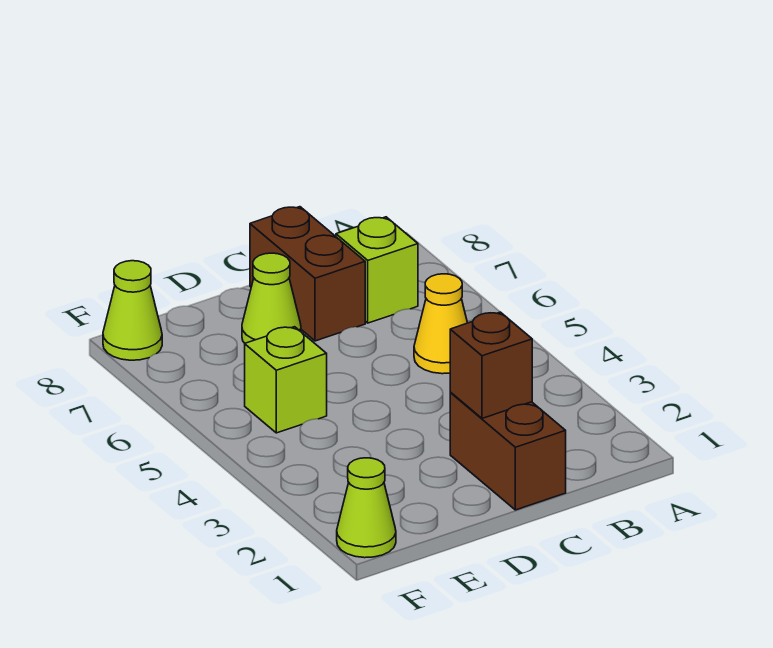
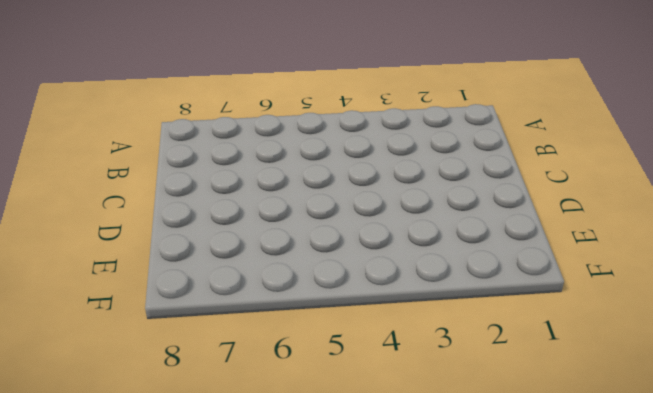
none -> yellow 1x1 cone [414,274,467,374]
none -> lime 1x1 brick [336,217,418,323]

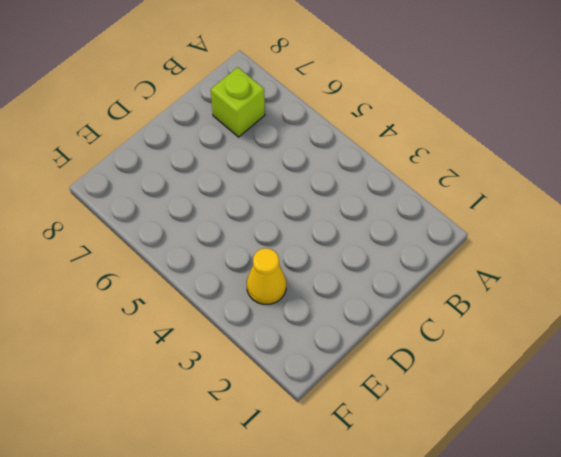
yellow 1x1 cone [247,248,286,304] -> yellow 1x1 cone moved to [414,274,467,374]
none -> brown 1x2 brick [450,393,566,510]
none -> brown 1x2 brick [250,207,365,341]

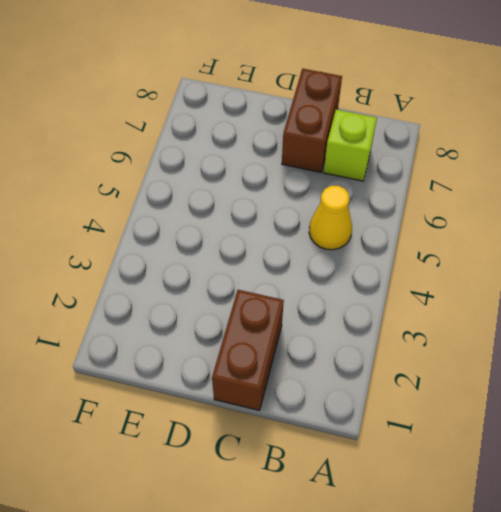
none -> lime 1x1 cone [242,253,301,343]
none -> lime 1x1 brick [245,327,327,433]

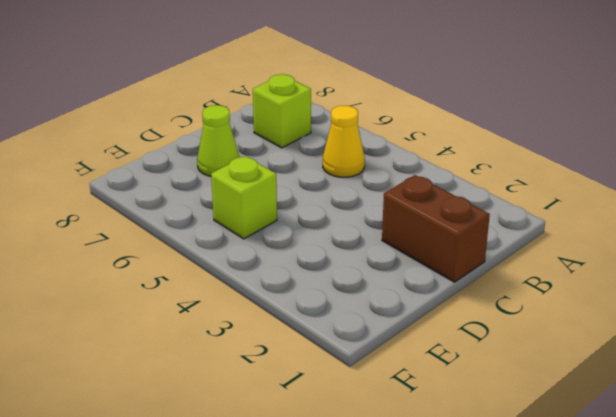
none -> brown 1x2 brick [250,207,365,341]
none -> lime 1x1 cone [337,458,396,558]

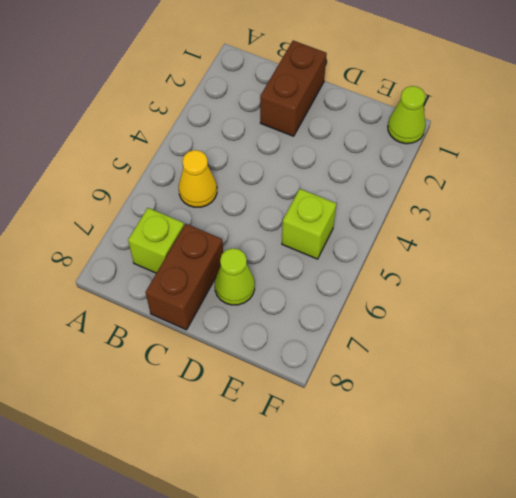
none -> lime 1x1 cone [103,261,162,360]
none -> brown 1x1 brick [450,312,532,418]

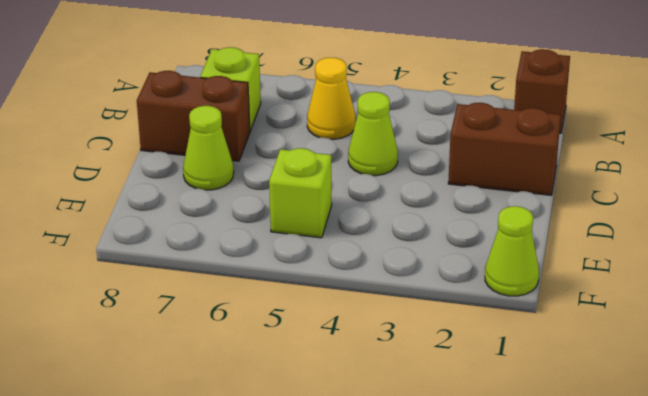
brown 1x1 brick [514,49,570,133] -> brown 1x1 brick moved to [450,312,532,418]
lime 1x1 cone [348,92,398,176] -> lime 1x1 cone moved to [103,261,162,360]

